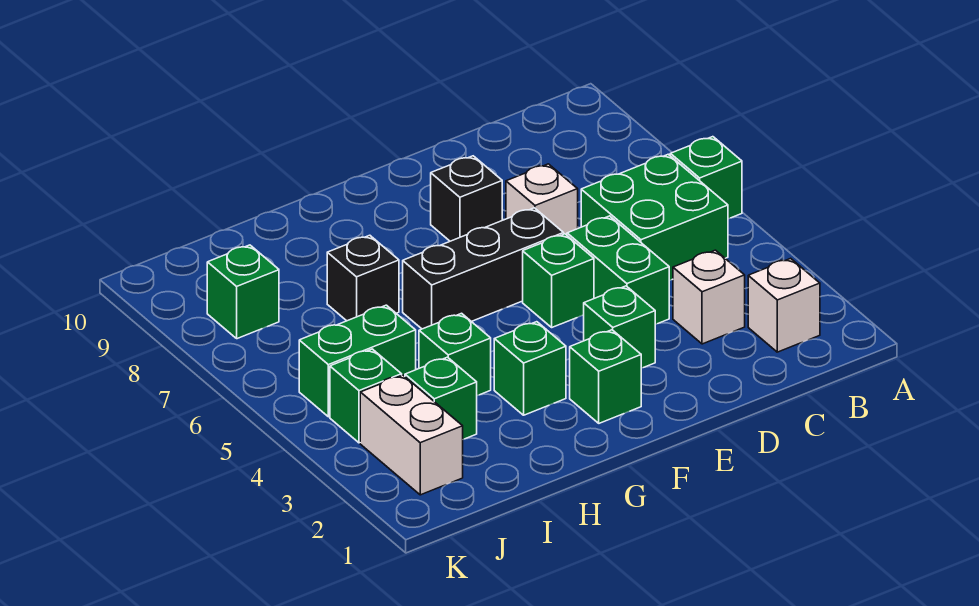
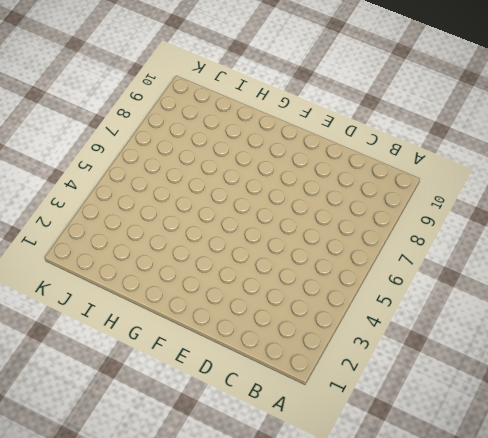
none -> green 1x1 brick [670,137,742,219]
none -> white 1x1 brick [748,258,820,352]
none -> green 2x2 brick [581,154,728,281]

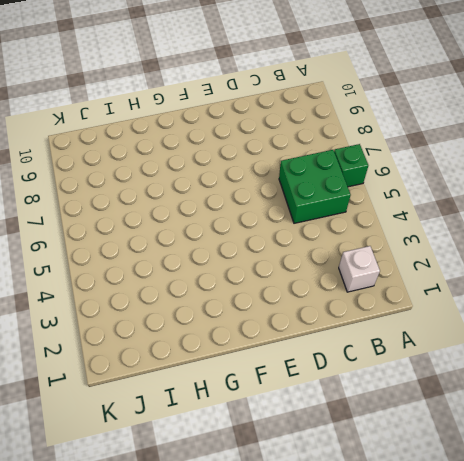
none -> white 1x1 brick [673,250,745,344]
none -> green 1x2 brick [567,216,669,324]
none -> white 1x1 brick [506,164,578,235]

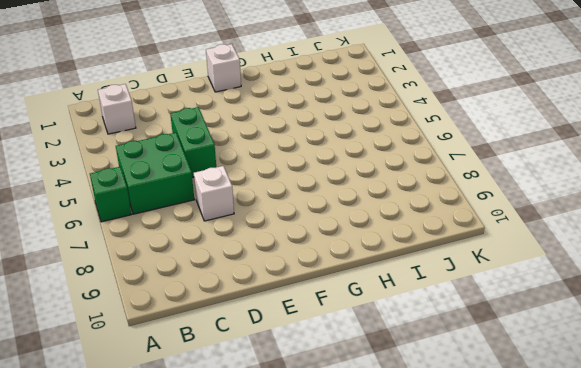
white 1x1 brick [206,44,241,92] -> white 1x1 brick moved to [673,250,745,344]
none -> green 1x1 brick [584,286,655,368]
none -> green 1x1 brick [523,234,594,327]
none -> black 1x3 brick [403,208,564,329]

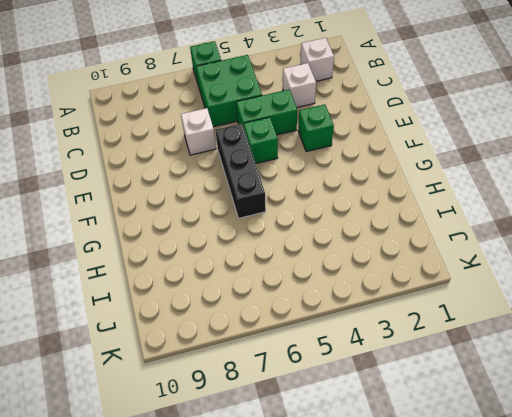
none -> black 1x1 brick [431,156,502,241]
none -> green 1x1 brick [570,330,641,423]
none -> green 1x1 brick [494,322,566,415]

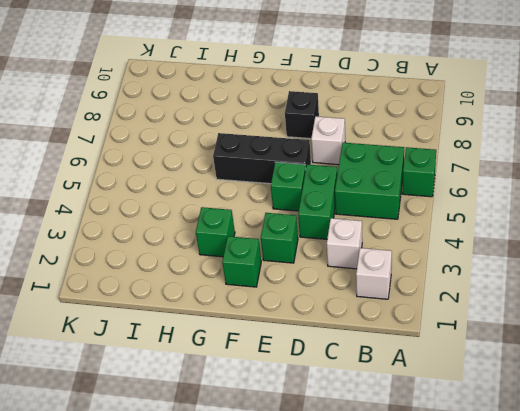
none -> green 1x1 brick [419,313,491,396]
none -> black 1x1 brick [327,235,399,321]
none -> green 1x1 brick [405,357,477,439]

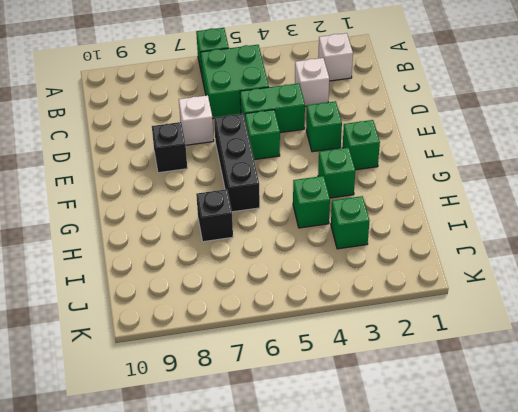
none -> green 1x2 brick [299,305,416,417]
none -> white 1x2 brick [360,375,463,495]
none -> green 1x1 brick [330,349,402,443]

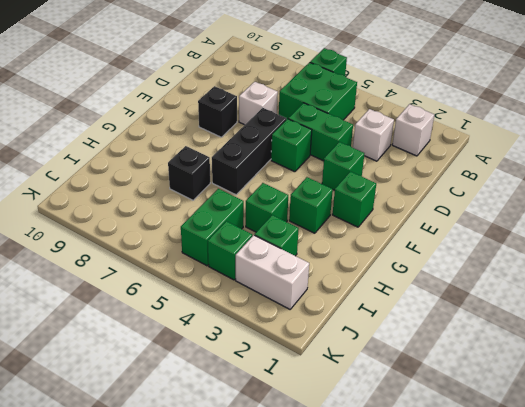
none -> green 1x1 brick [207,245,279,339]

